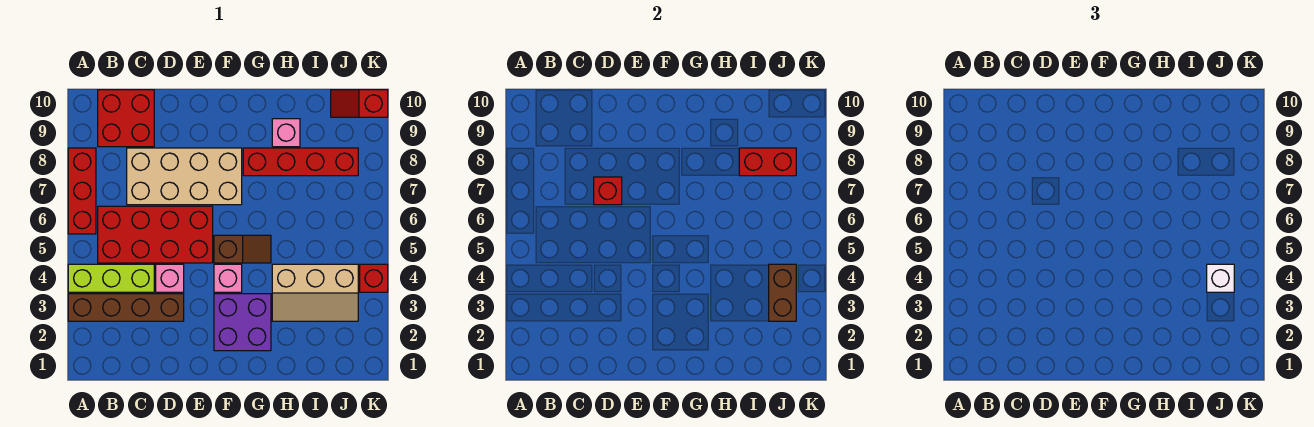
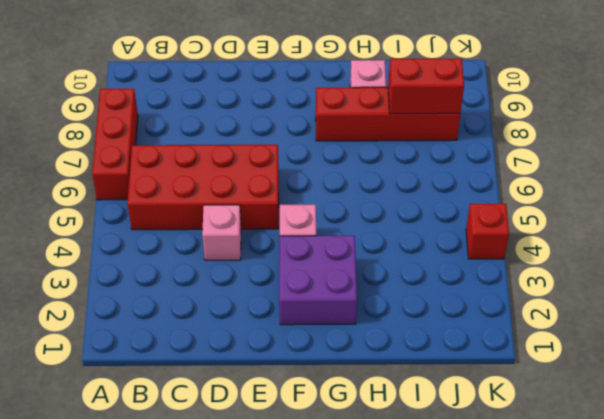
none -> brown 1x4 brick [68,294,184,321]
none -> lime 1x3 brick [68,264,154,292]
none -> red 2x2 brick [98,90,154,147]

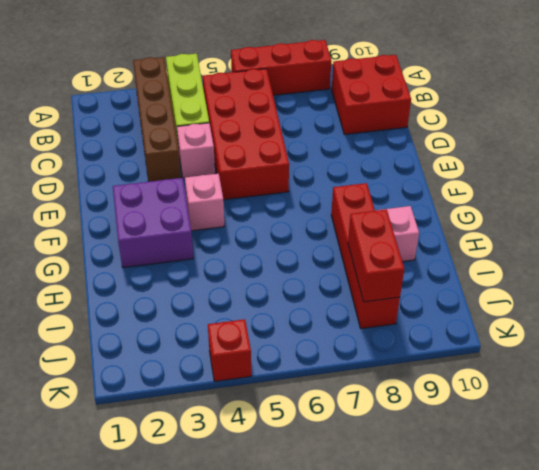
none -> tan 2x4 brick [127,148,242,205]
none -> brown 1x2 slope [214,235,271,263]
none -> tan 2x3 slope [272,264,358,321]

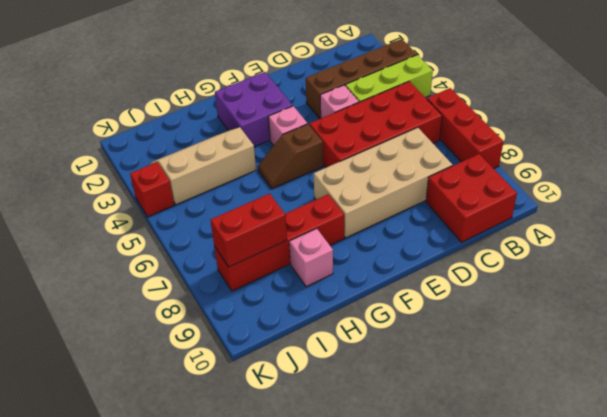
none -> red 1x2 slope [331,90,388,117]
none -> red 1x1 brick [594,177,622,205]
none -> brown 1x2 brick [769,264,796,321]

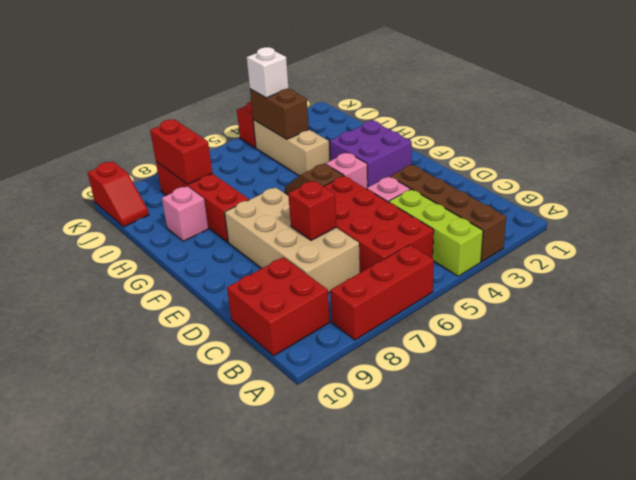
brown 1x2 brick [250,89,309,139] -> brown 1x2 brick turned to [769,264,796,321]

